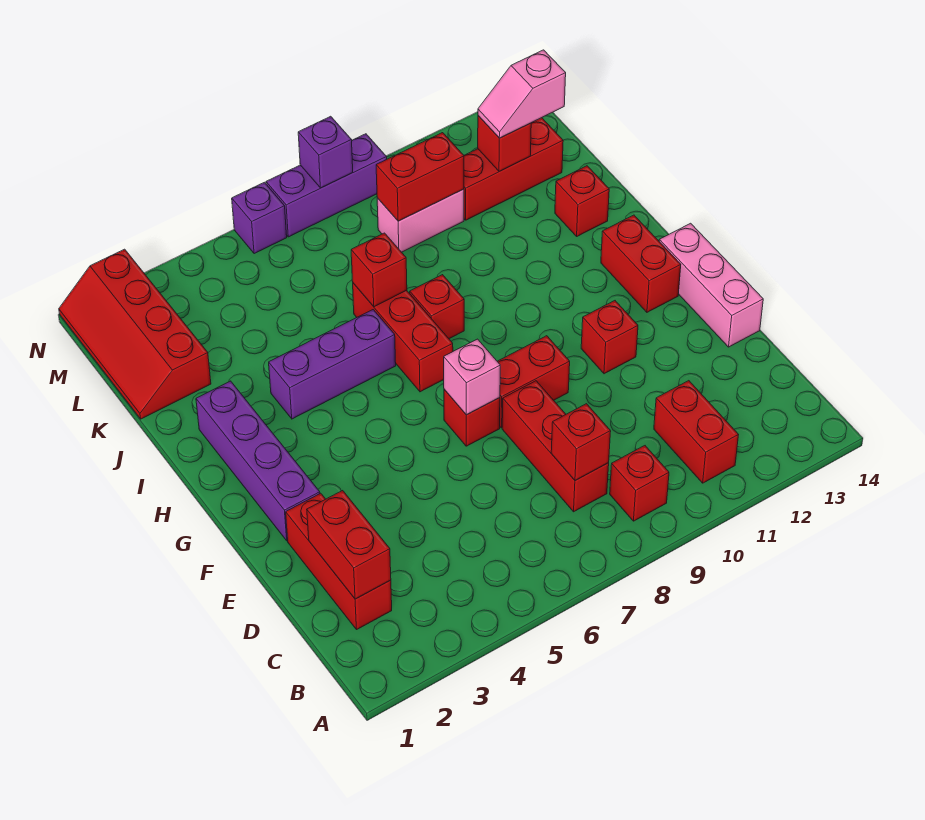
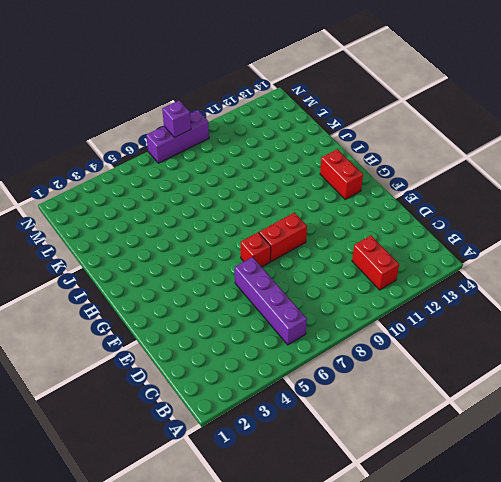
purple 1x4 brick [235,257,307,345] -> purple 1x4 brick moved to [196,381,320,541]
none -> red 1x1 brick [610,446,669,521]
none -> red 1x3 brick [286,493,392,629]
none -> red 1x3 brick [502,381,609,512]

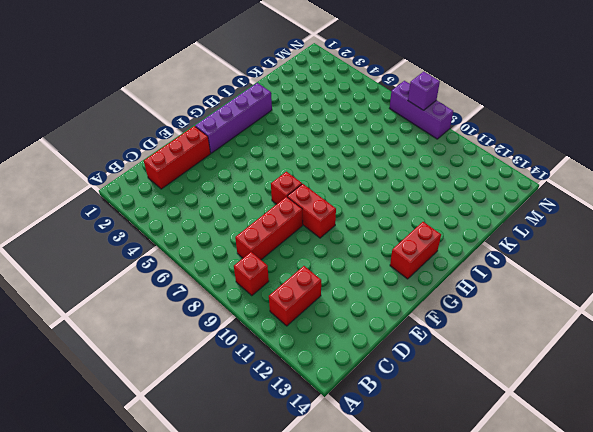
none -> pink 1x3 brick [659,223,763,347]
none -> red 1x1 brick [581,301,638,374]
none -> red 1x3 brick [353,283,453,392]

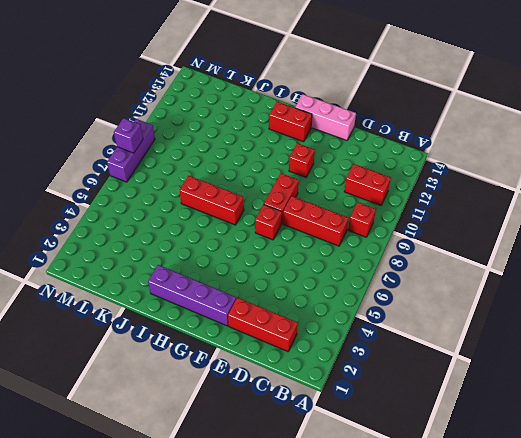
none -> purple 1x3 brick [269,310,396,419]
none -> red 1x1 brick [410,275,464,339]
none -> red 1x1 brick [555,166,609,236]

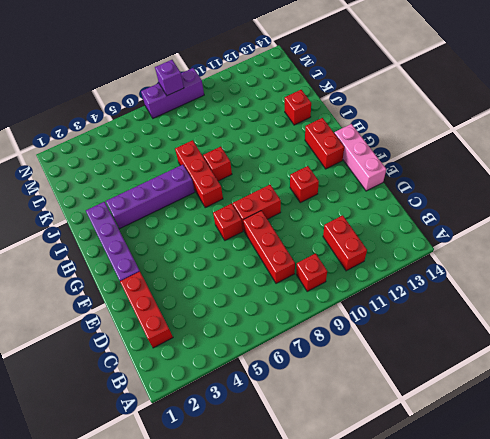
purple 1x4 brick [106,165,195,229] -> purple 1x3 brick [269,310,396,419]
none -> red 2x4 slope [59,249,211,419]
none -> pink 1x2 brick [377,189,464,252]
none -> red 1x3 brick [464,118,563,220]

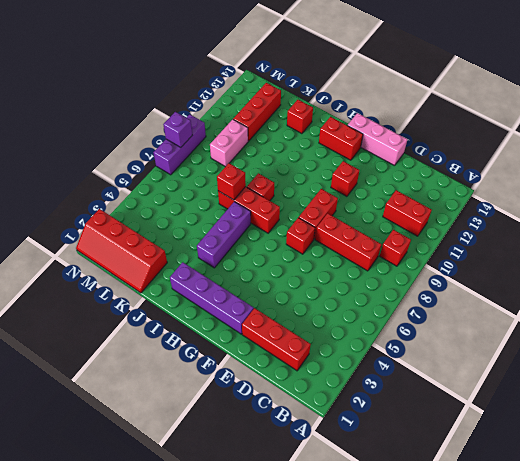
none -> purple 1x1 brick [232,182,287,254]
none -> red 1x2 brick [307,491,391,599]
none -> red 1x1 brick [551,404,611,481]

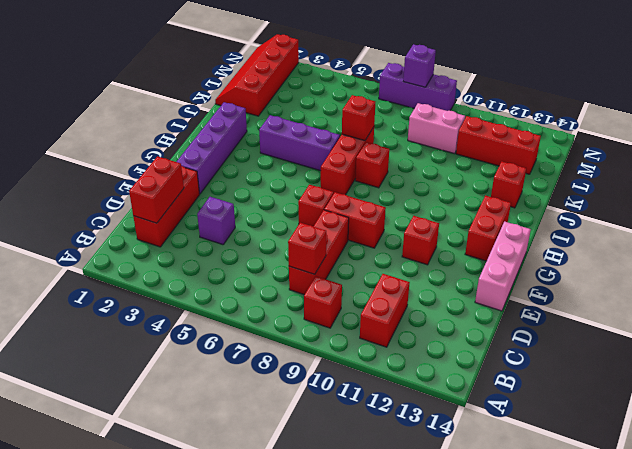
purple 1x1 brick [197,197,235,245] -> purple 1x1 brick moved to [232,182,287,254]
none -> pink 1x1 brick [444,339,500,415]
none -> red 1x2 brick [376,133,464,221]
none -> red 1x1 brick [478,116,531,171]

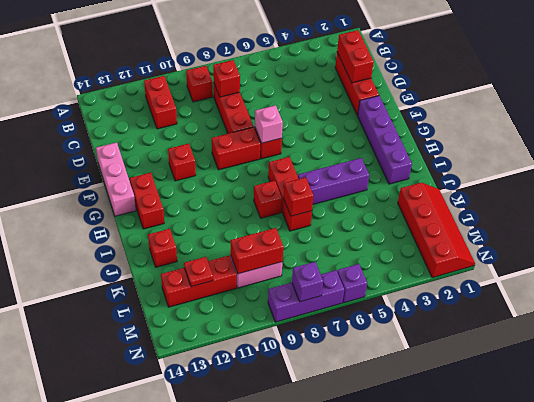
red 1x1 plate [184,257,213,287] -> red 1x1 brick [478,116,531,171]
none -> pink 1x2 slope [478,50,566,138]

